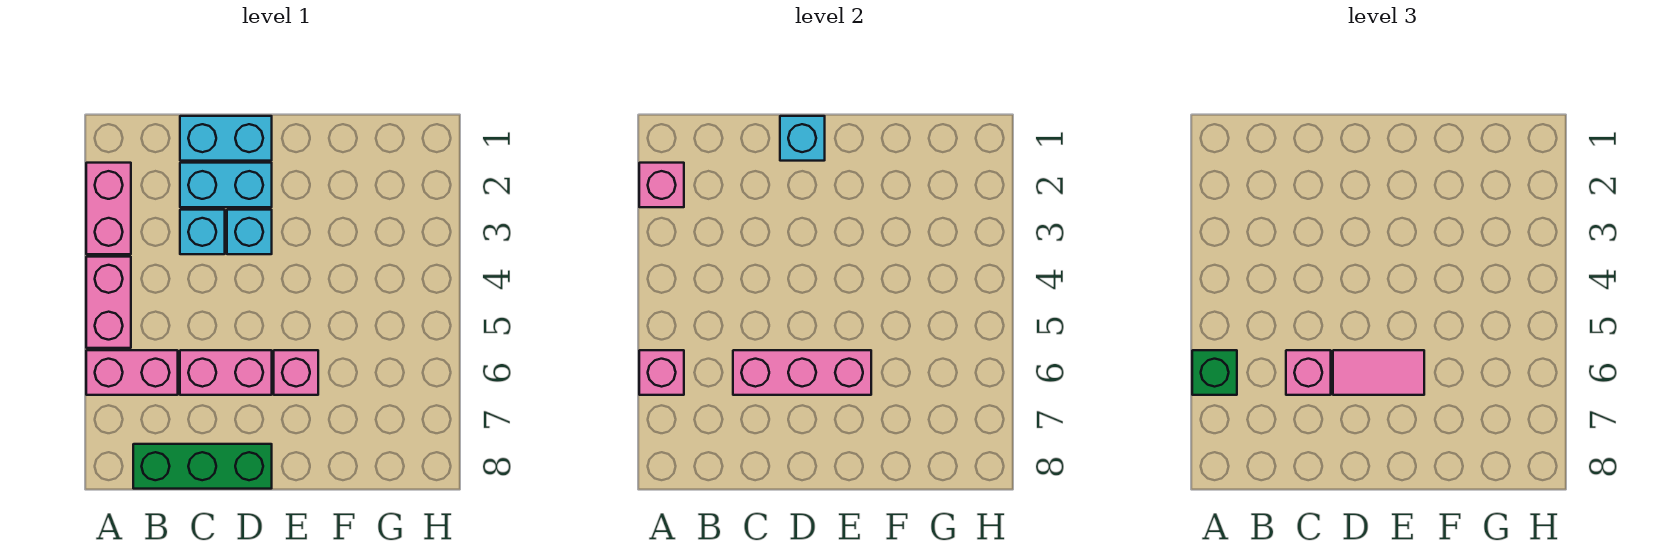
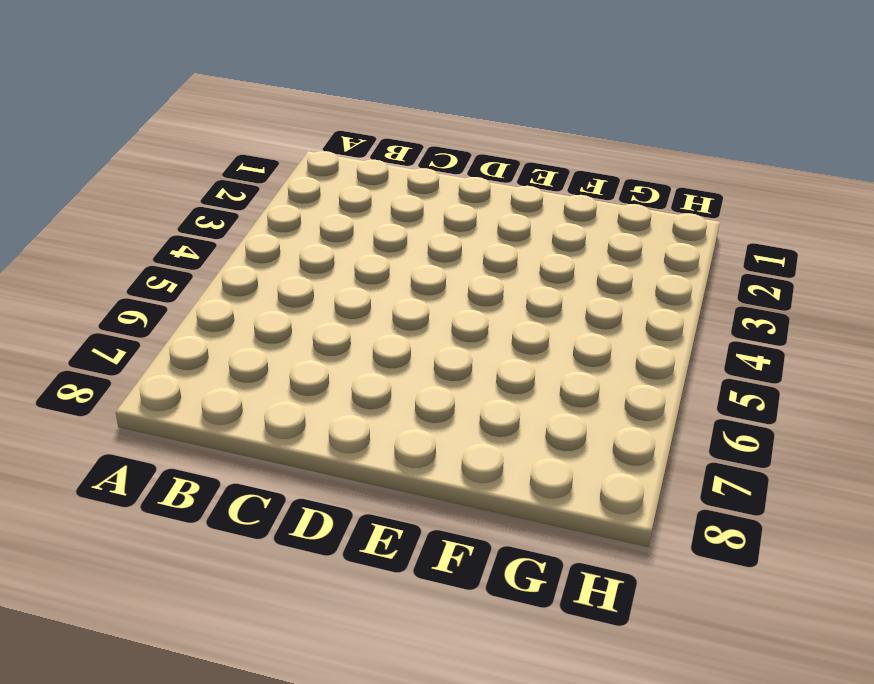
none -> pink 1x2 brick [86,163,131,254]
none -> pink 1x2 brick [86,257,131,348]
none -> pink 1x2 brick [86,350,178,395]

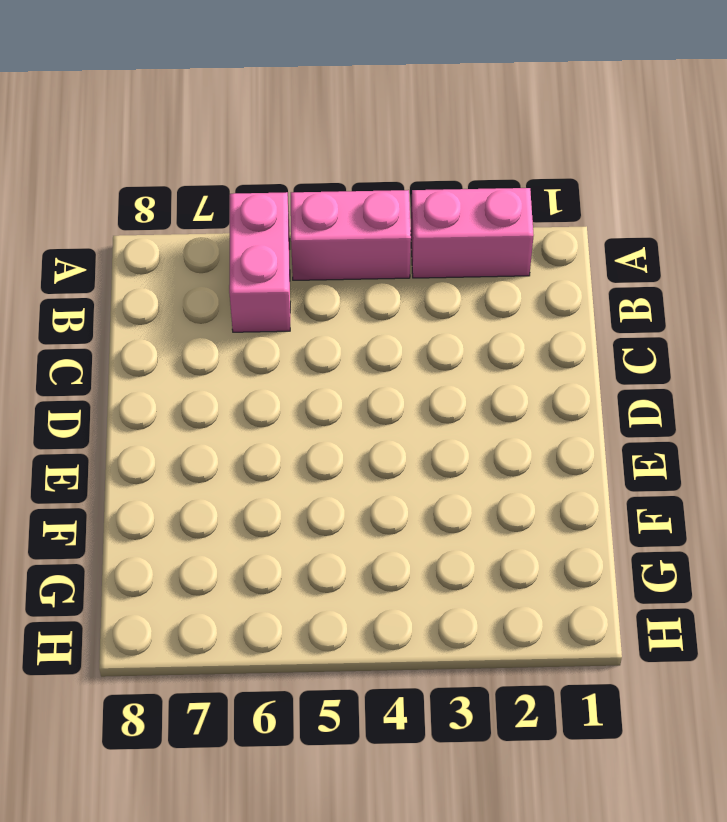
none -> green 1x3 brick [133,444,272,489]
none -> cyan 1x2 brick [180,116,272,161]
none -> cyan 1x2 brick [180,163,272,207]

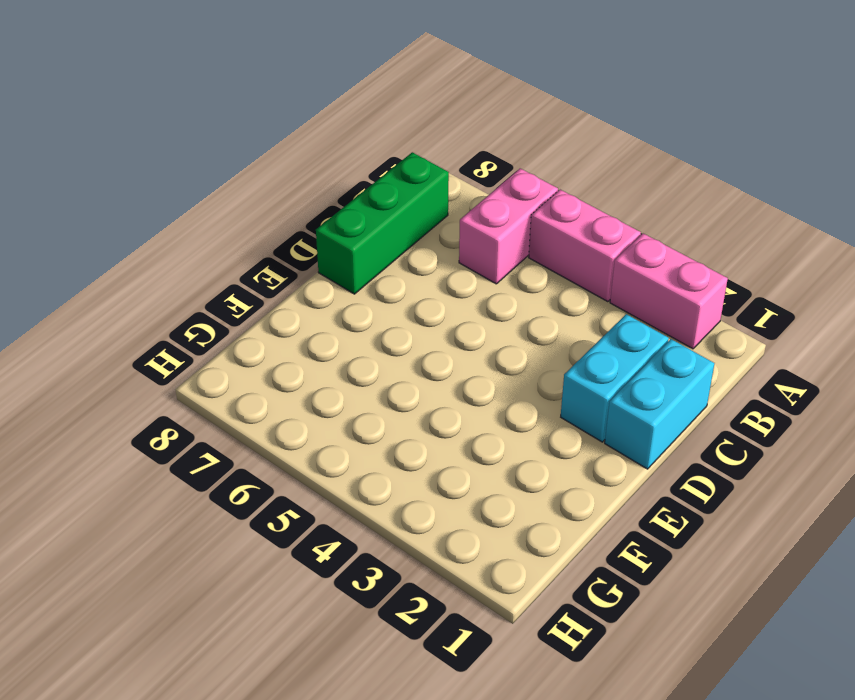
none -> cyan 1x1 brick [180,210,225,254]
none -> pink 1x2 brick [180,350,272,395]
none -> cyan 1x1 brick [227,210,272,254]

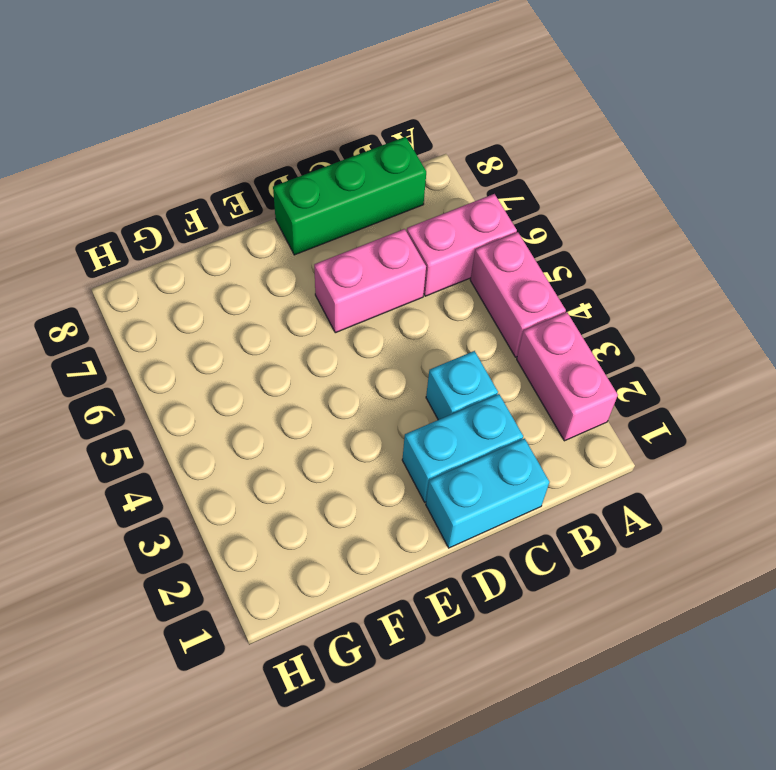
none -> cyan 1x1 brick [227,210,272,254]
none -> pink 1x1 brick [274,350,318,395]
none -> pink 1x1 brick [639,163,684,207]

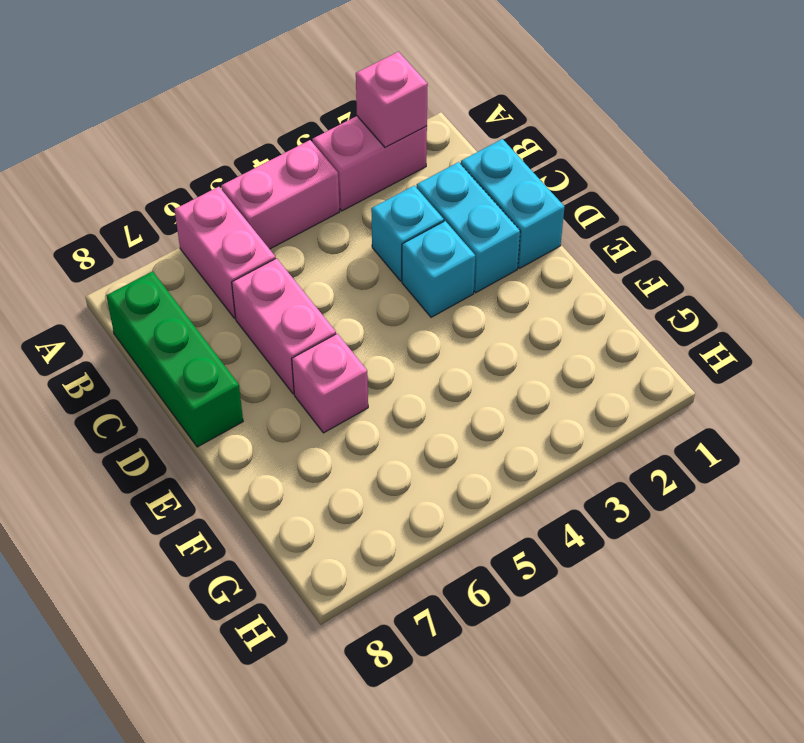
none -> pink 1x1 brick [639,350,684,395]
none -> pink 1x3 brick [733,350,871,395]
none -> cyan 1x1 brick [780,116,825,161]

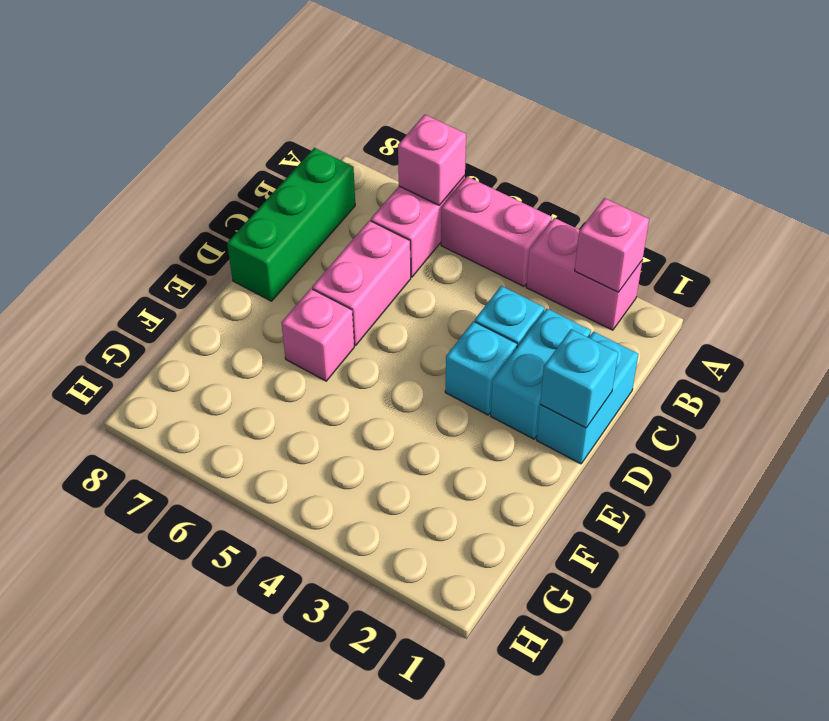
none -> pink 1x3 brick [733,350,871,395]
none -> green 1x1 brick [1192,350,1237,395]
none -> pink 1x1 brick [1286,350,1331,395]

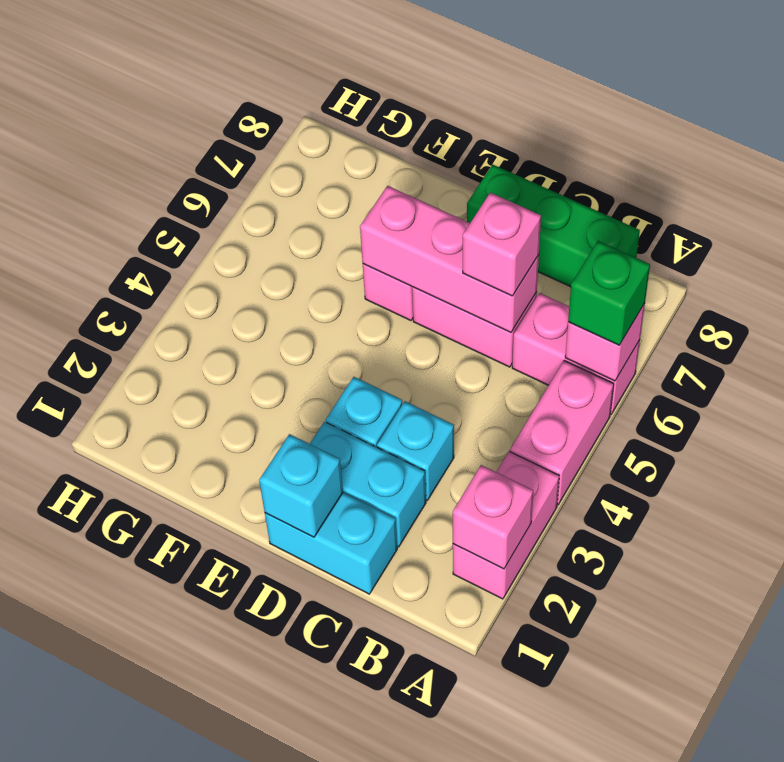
none -> pink 1x2 tile [1333,350,1424,395]

